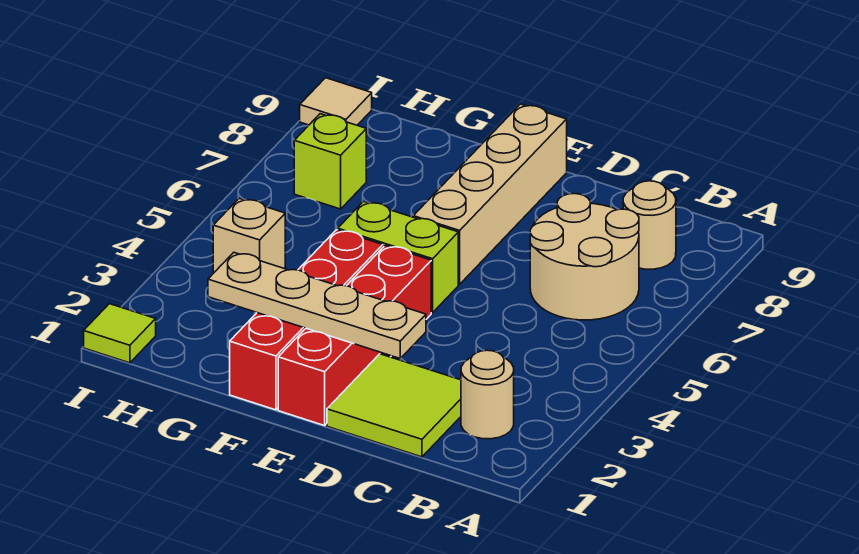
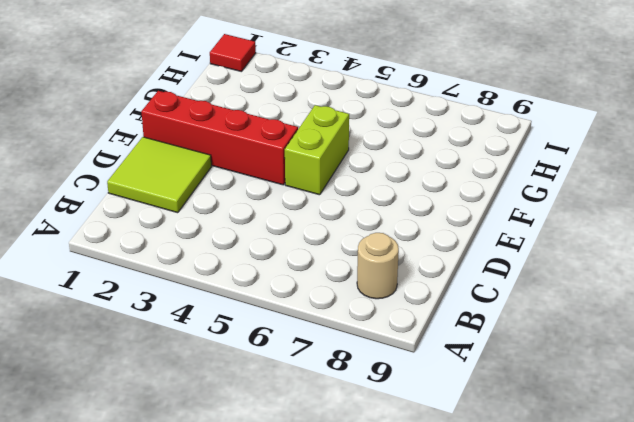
red 1x1 tile [210,34,256,72] -> lime 1x1 tile [84,304,156,363]
none -> tan 1x1 round brick [461,350,514,439]
none -> tan 2x2 round brick [530,194,639,320]
none -> tan 1x4 brick [413,104,567,284]

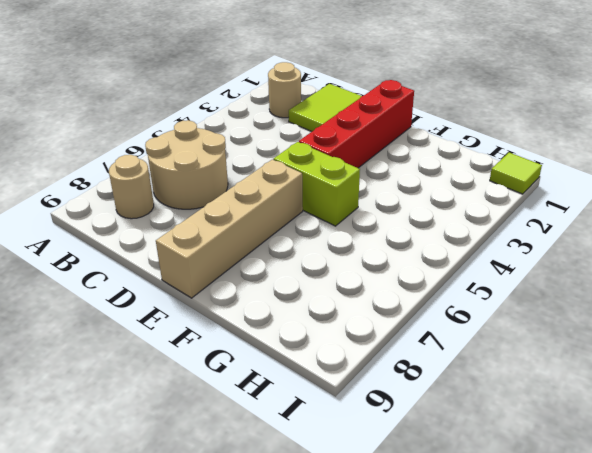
none -> red 1x4 brick [230,230,383,410]
none -> tan 1x1 brick [213,198,285,273]
none -> lime 1x1 brick [294,114,366,209]

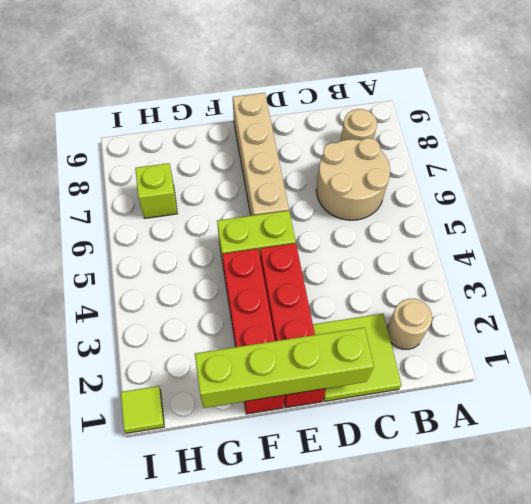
lime 1x4 brick [195,328,374,408] -> none
none -> tan 1x1 brick [213,198,285,273]
none -> tan 1x1 tile [300,78,372,125]
none -> tan 1x4 plate [208,253,426,359]

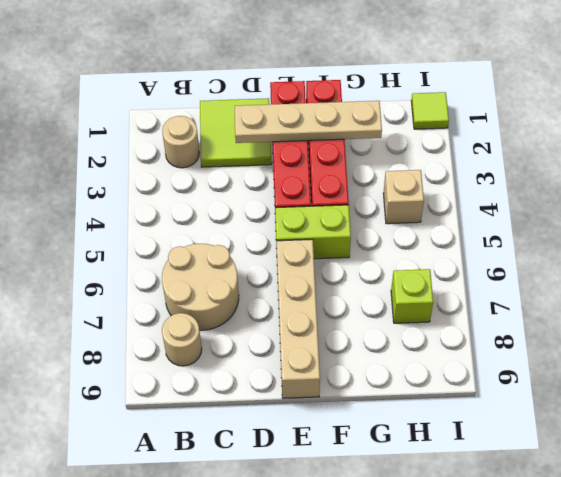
none -> tan 1x1 tile [300,78,372,125]

